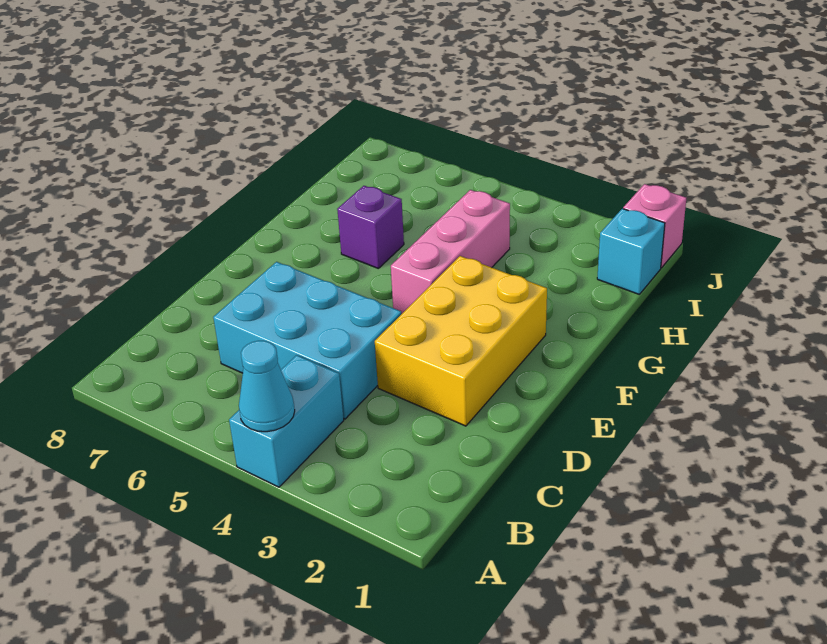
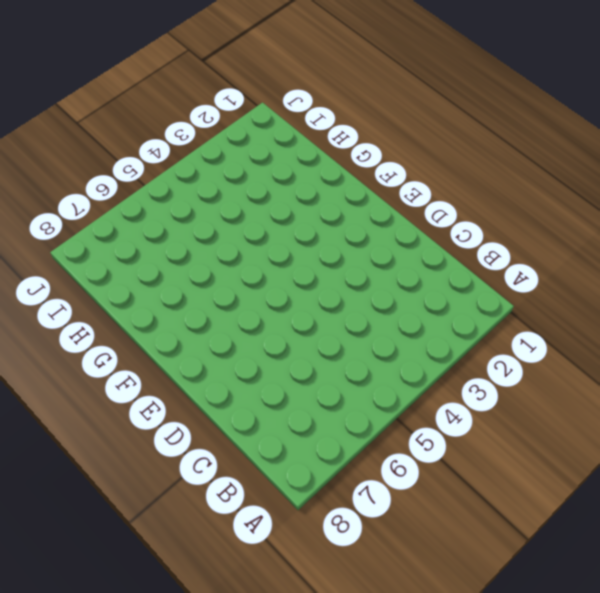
none -> cyan 1x2 brick [229,355,344,487]
none -> cyan 2x3 brick [213,262,401,419]

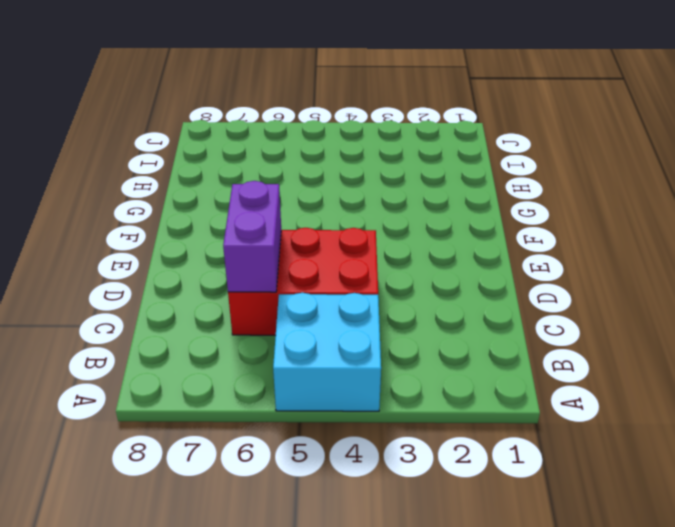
cyan 2x2 brick [273,293,381,411] -> cyan 1x2 brick [229,355,344,487]
red 2x3 brick [228,228,378,335] -> cyan 2x3 brick [213,262,401,419]
purple 1x2 brick [223,181,281,292] -> none
none -> yellow 2x3 brick [375,256,547,426]
none -> pink 1x3 brick [391,190,510,314]

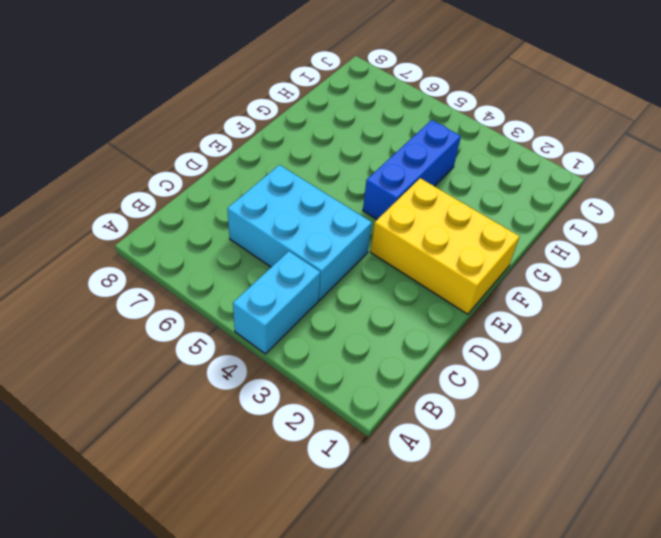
yellow 2x3 brick [371,178,520,314] -> yellow 2x3 brick turned to [375,256,547,426]
blue 1x3 brick [363,120,461,219] -> pink 1x3 brick [391,190,510,314]
none -> purple 1x1 brick [337,186,404,269]
none -> cyan 1x1 brick [597,209,665,294]

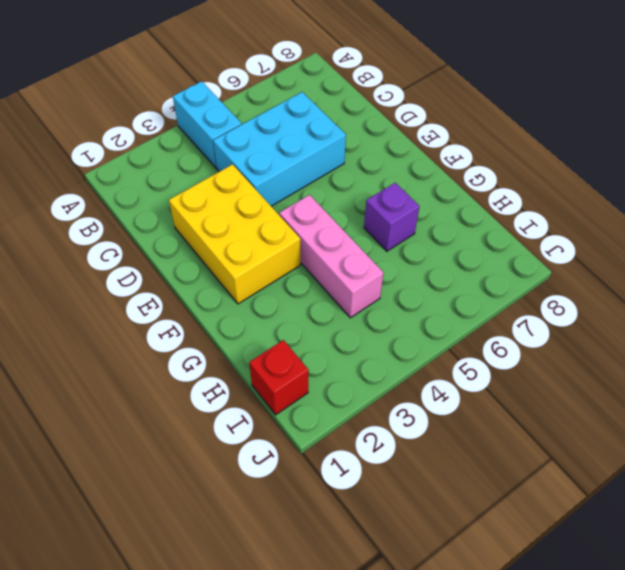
red 1x1 brick [249,340,309,415] -> cyan 1x1 brick [597,209,665,294]
none -> pink 1x1 brick [623,184,686,268]
none -> cyan 1x1 cone [239,341,295,432]

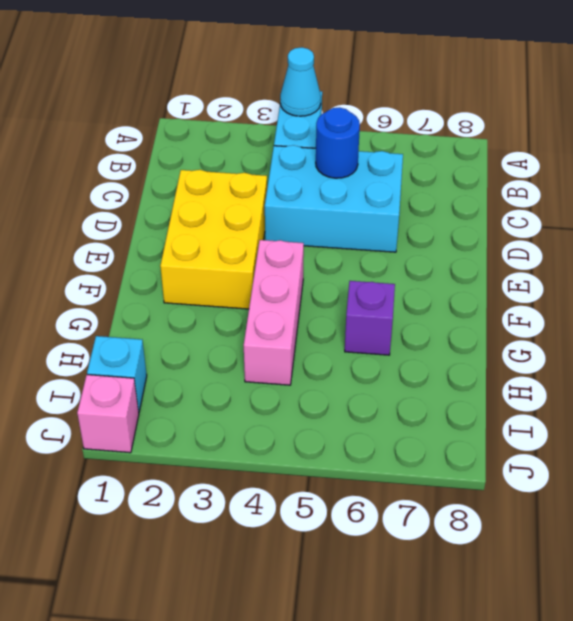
blue 1x1 round brick [316,107,360,178] -> none

